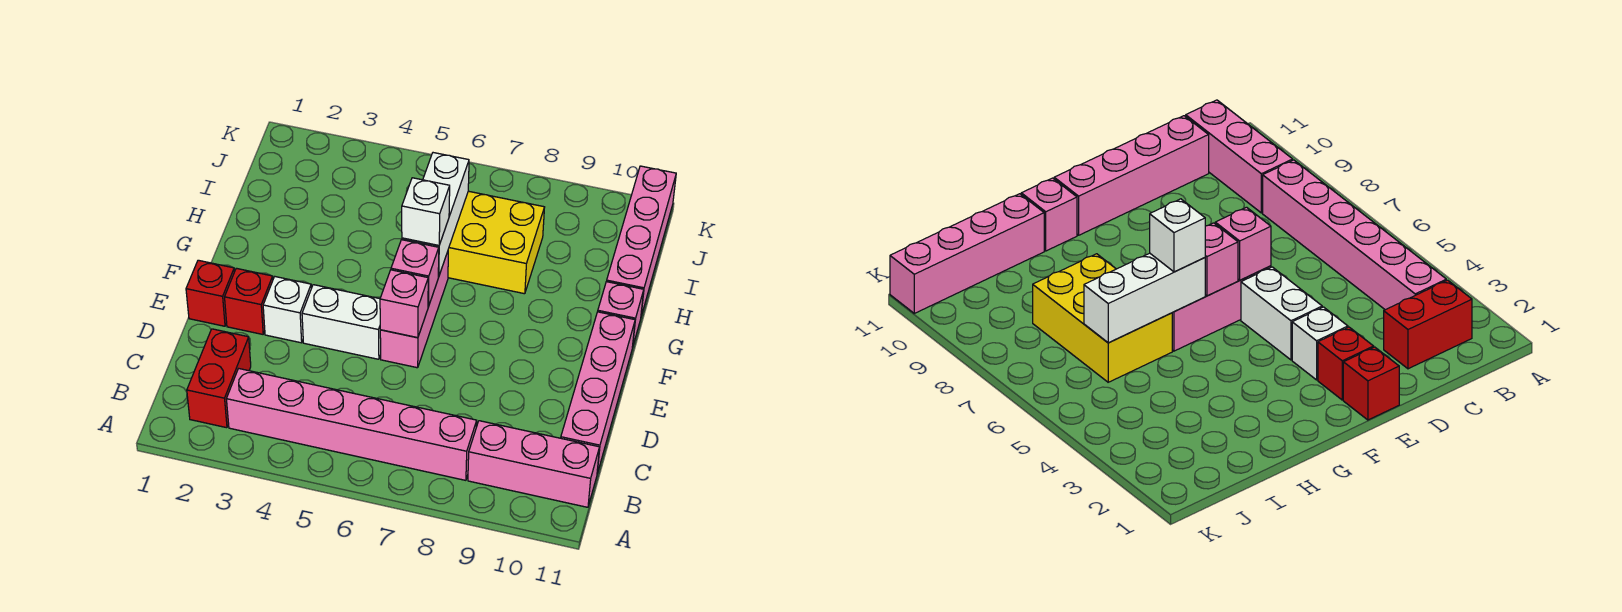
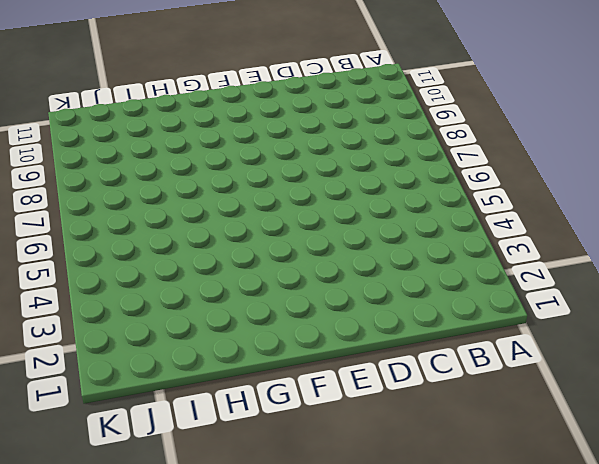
none -> red 1x2 brick [187,329,251,428]
none -> pink 1x6 brick [227,369,477,480]
none -> pink 1x3 brick [468,421,600,507]

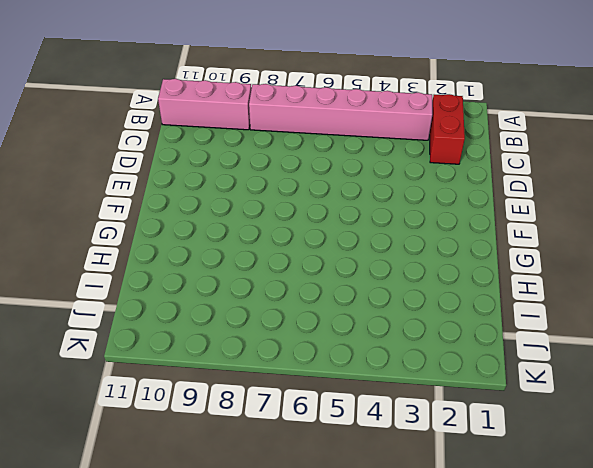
none -> pink 1x4 brick [561,312,635,473]
none -> red 1x1 brick [186,260,235,326]
none -> red 1x1 brick [225,268,273,334]

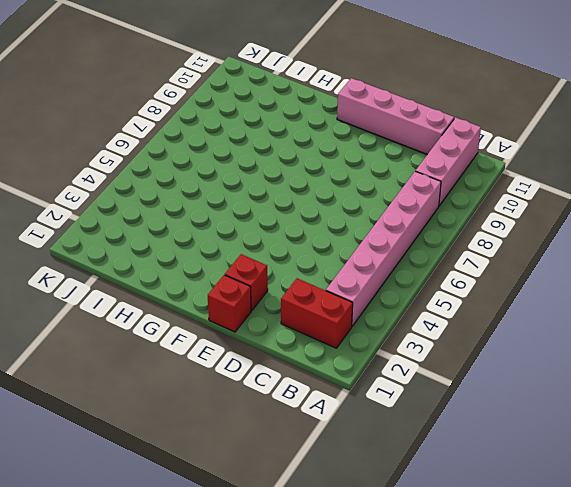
none -> white 1x1 brick [263,277,311,343]
none -> white 1x2 brick [302,285,381,359]
none -> pink 1x3 brick [380,252,448,368]

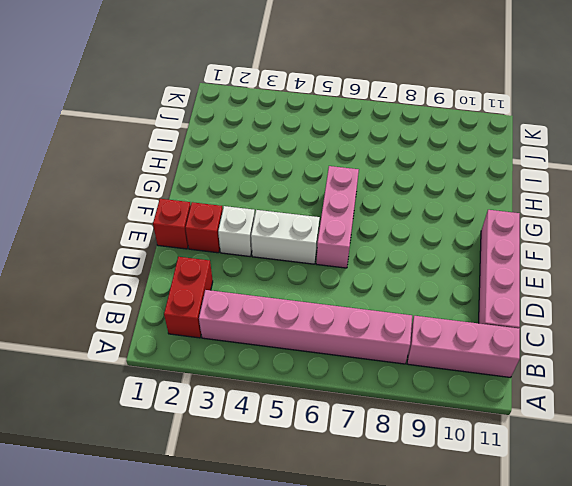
none -> pink 1x1 brick [598,282,644,348]
none -> yellow 2x3 brick [448,191,545,294]
none -> pink 1x4 brick [607,166,676,316]

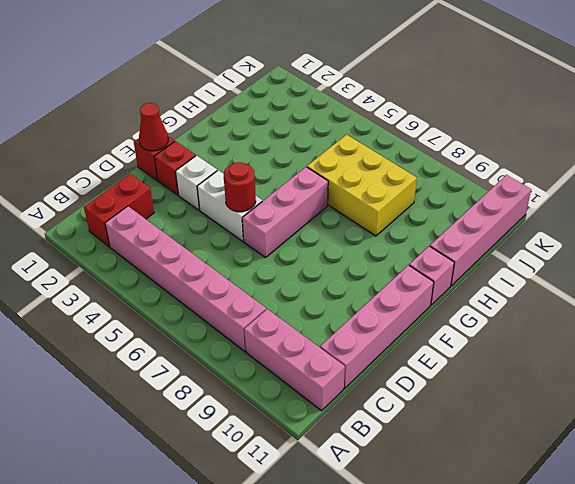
red 1x1 cone [139,103,168,151] -> none
red 1x1 round brick [224,162,256,212] -> none
none -> pink 1x1 brick [380,270,428,338]
none -> pink 1x1 brick [391,240,439,307]
none -> white 1x3 brick [402,153,469,277]

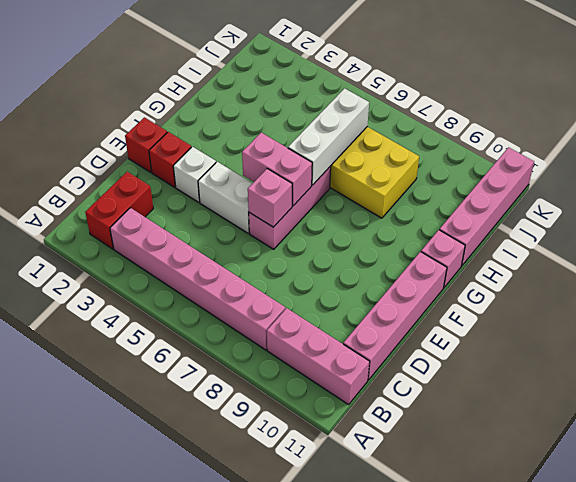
pink 1x2 brick [242,133,312,206] -> pink 1x1 brick [391,240,439,307]
none -> white 1x1 brick [402,178,450,245]

